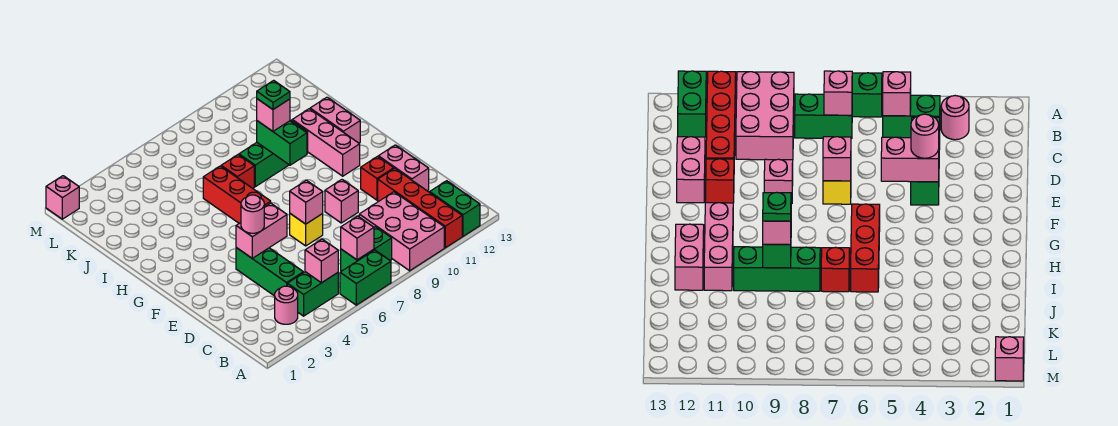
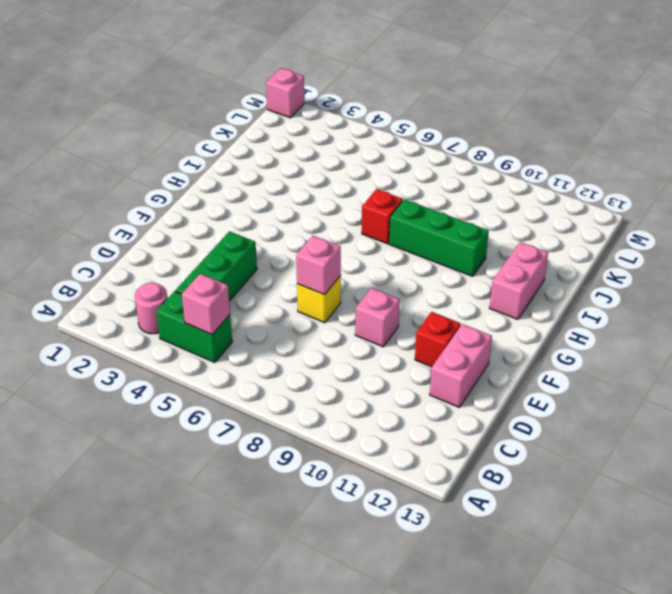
none -> green 1x2 brick [340,250,391,305]
none -> pink 2x3 brick [359,192,444,271]
none -> red 1x4 brick [378,168,462,248]

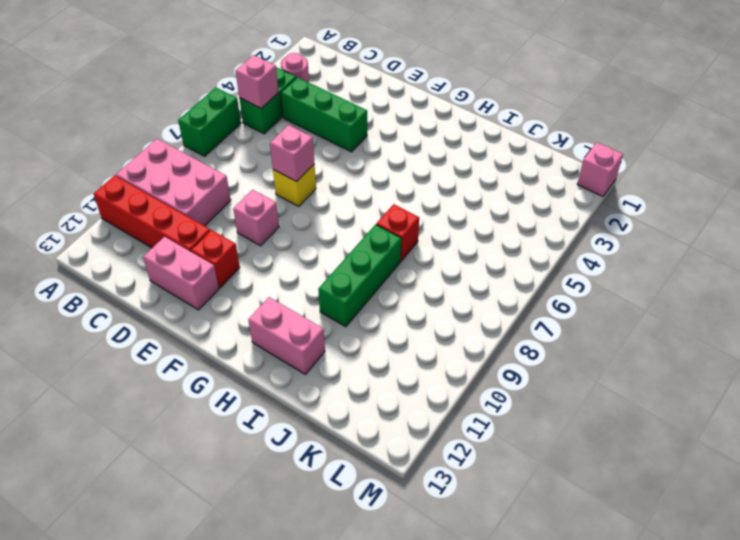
none -> green 1x2 brick [430,181,480,236]
none -> green 1x2 brick [341,227,392,271]
none -> red 1x3 brick [203,166,271,223]

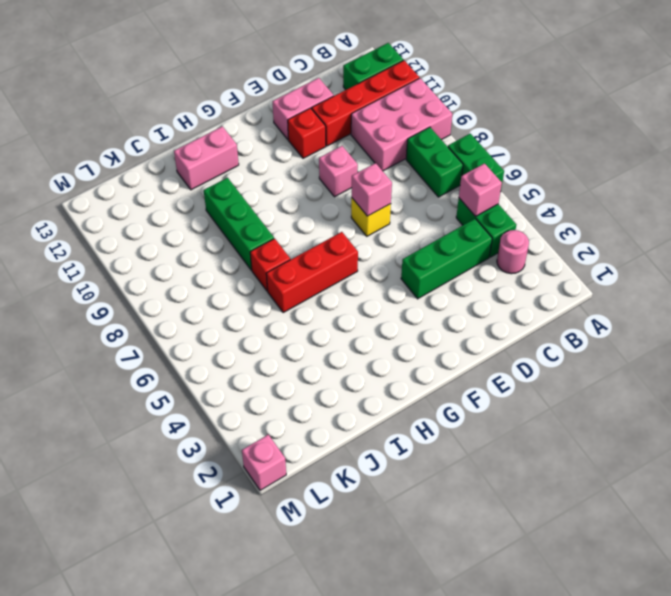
none -> pink 1x3 brick [292,109,360,176]
none -> pink 1x1 brick [341,216,374,260]
none -> pink 1x2 brick [236,203,287,258]

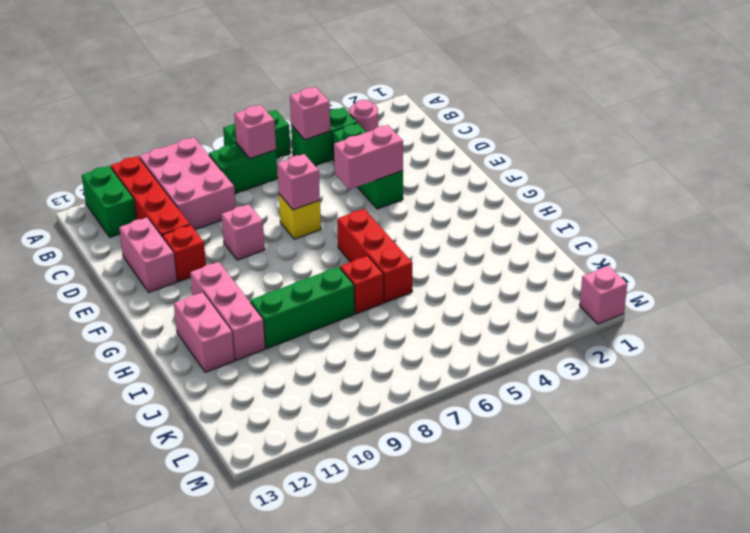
none -> green 1x2 brick [257,121,307,165]
none -> pink 1x1 round brick [241,195,264,233]
none -> pink 1x1 brick [257,99,290,131]

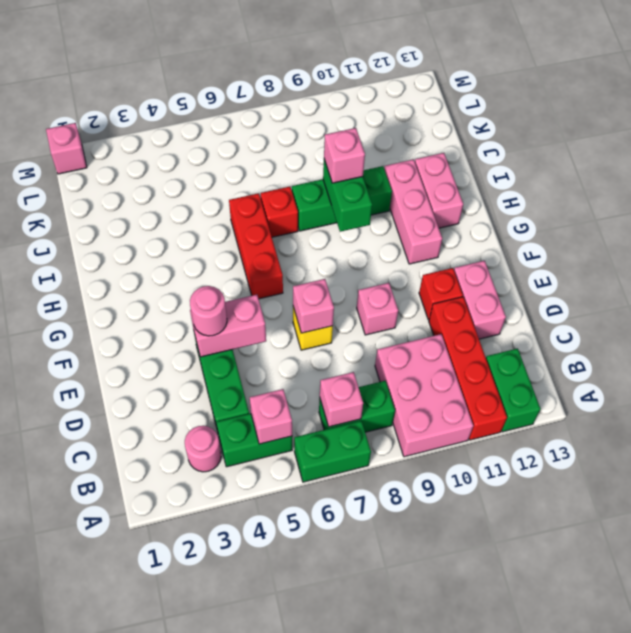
none -> green 1x1 plate [257,80,290,109]

